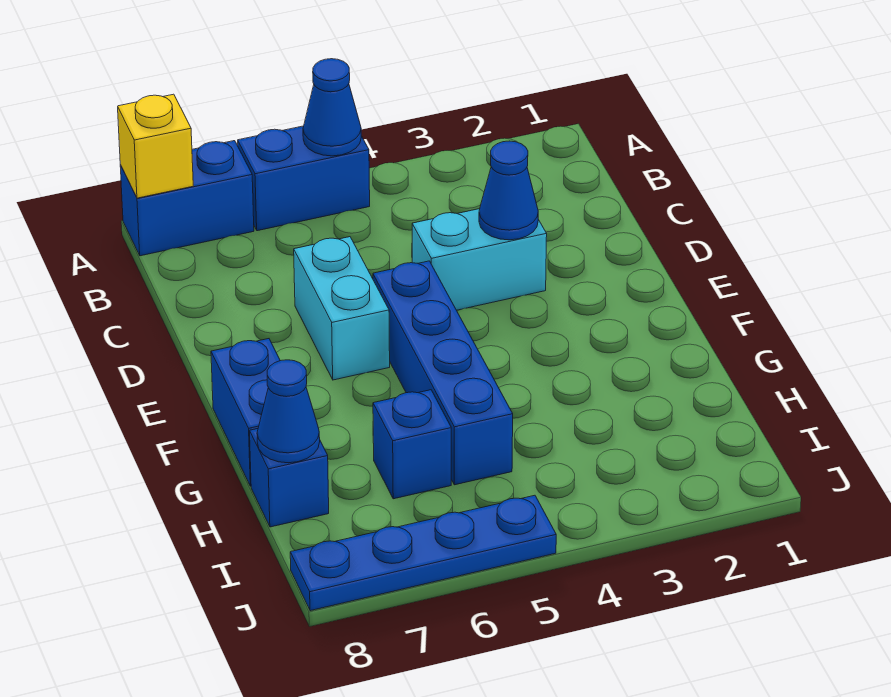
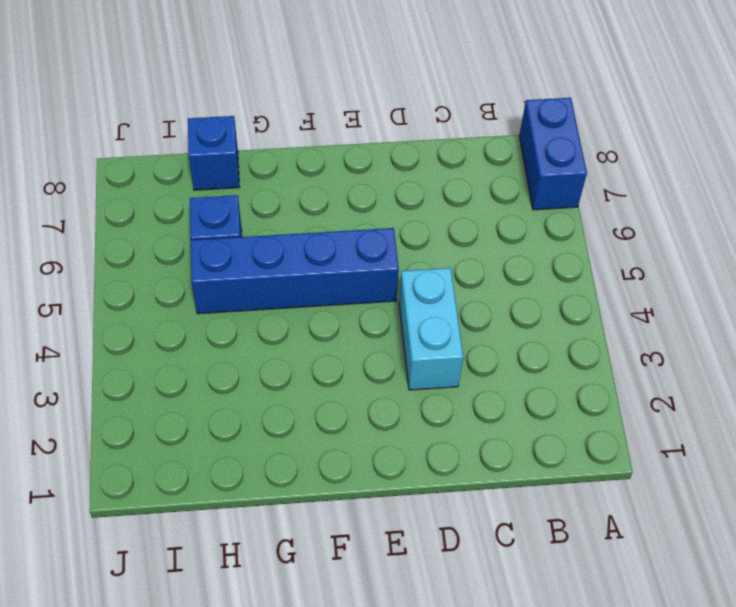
none -> blue 1x2 brick [238,126,370,231]
none -> cyan 1x2 brick [294,237,390,380]
none -> blue 1x2 brick [211,339,280,486]

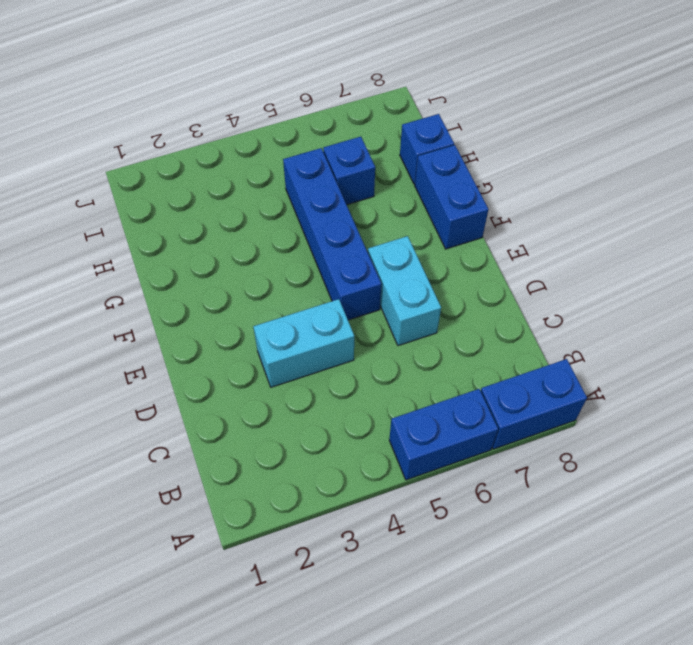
none -> blue 1x4 plate [290,495,556,611]
none -> blue 1x1 cone [303,59,361,156]
none -> yellow 1x1 brick [118,94,193,198]

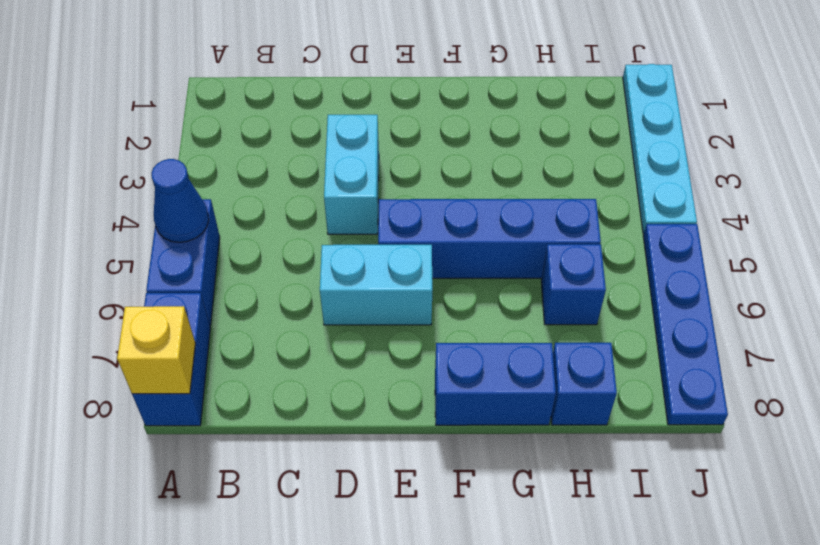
cyan 1x4 plate [623,64,697,234] -> none
none -> blue 1x1 cone [479,141,538,240]
none -> blue 1x1 cone [257,360,320,463]

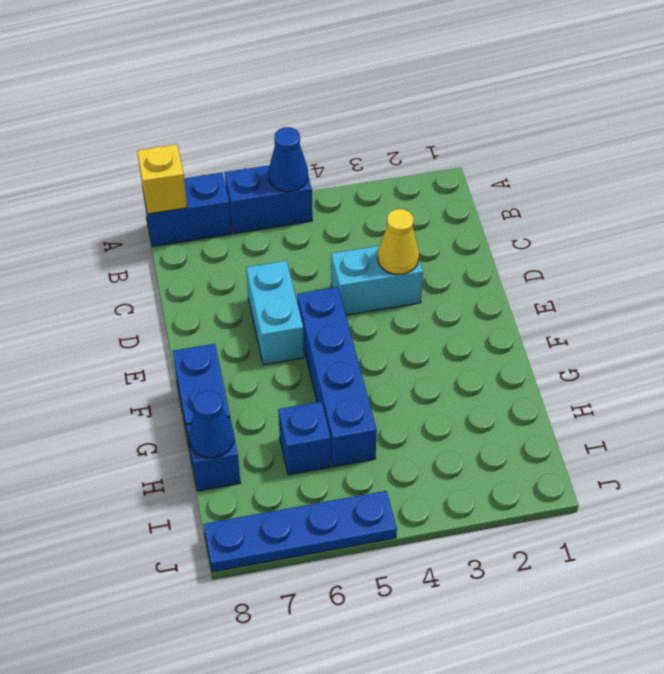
yellow 1x1 cone [378,209,419,275] -> blue 1x1 cone [479,141,538,240]

